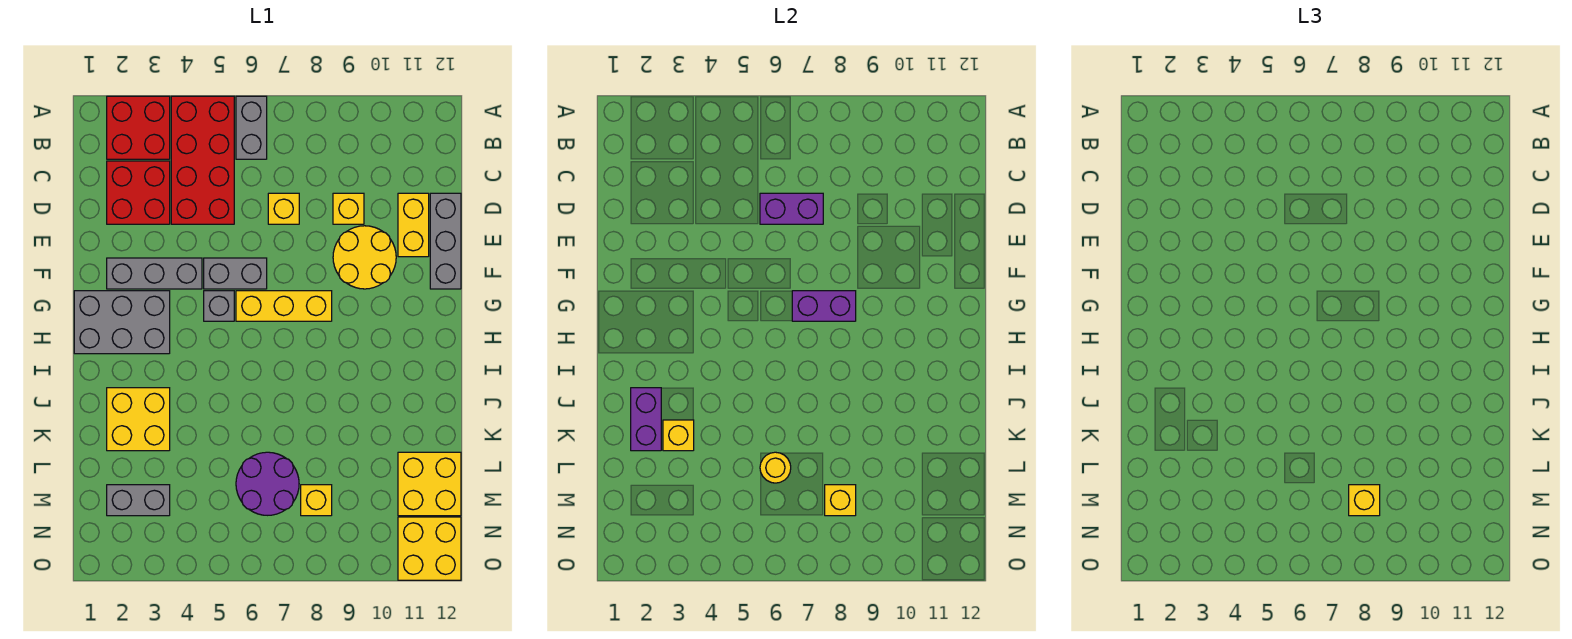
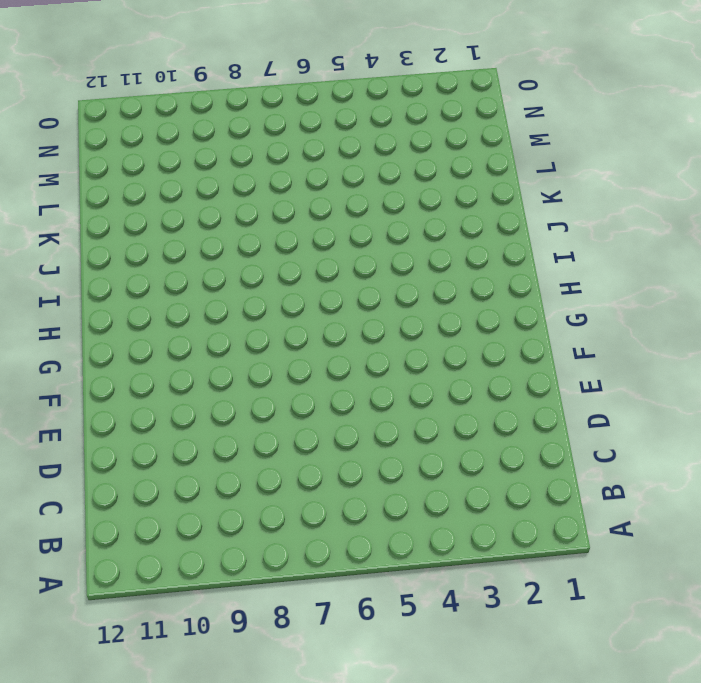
none -> red 2x2 brick [107,96,170,159]
none -> red 2x4 brick [171,96,234,224]
none -> grey 1x2 brick [236,96,267,159]

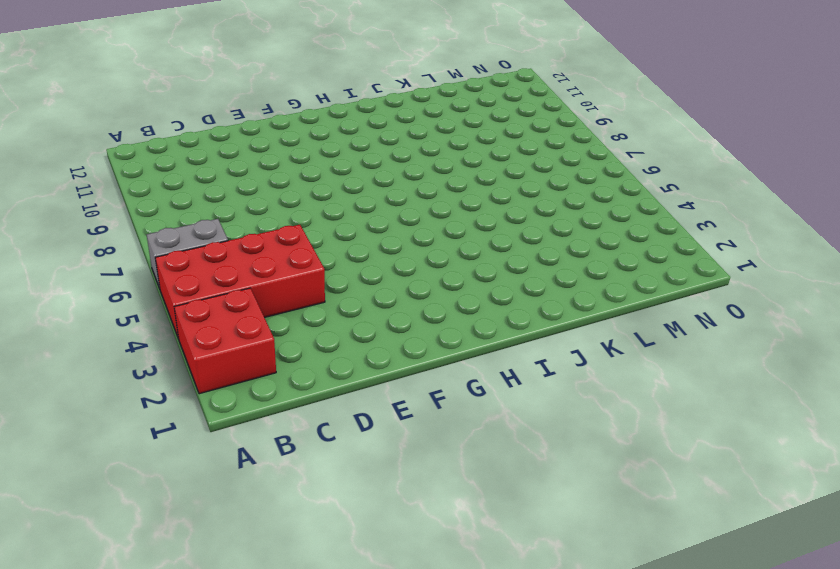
none -> red 2x2 brick [107,161,170,224]
none -> yellow 1x1 brick [268,193,299,224]
none -> yellow 1x1 brick [333,193,364,224]

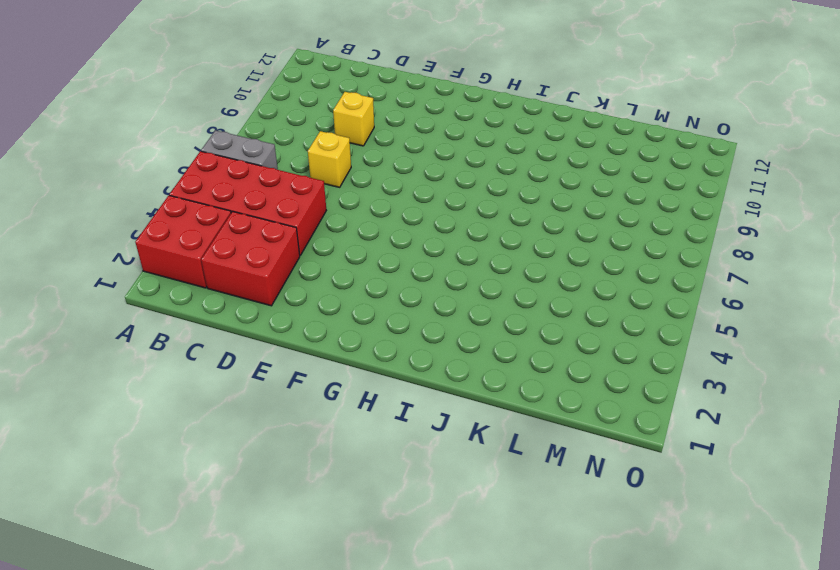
none -> yellow 1x2 brick [398,193,429,257]
none -> grey 1x3 brick [430,193,461,289]
none -> yellow 2x2 round brick [333,226,396,289]

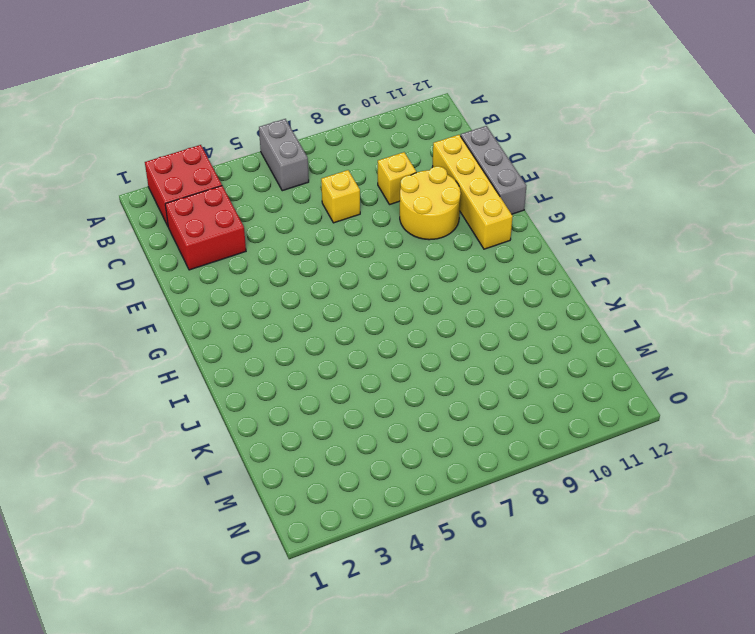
yellow 1x4 brick [432,135,513,249] -> yellow 1x2 brick [398,193,429,257]
none -> red 2x4 brick [171,96,234,224]
none -> grey 1x3 brick [107,258,202,289]
none -> grey 1x2 brick [204,258,267,289]

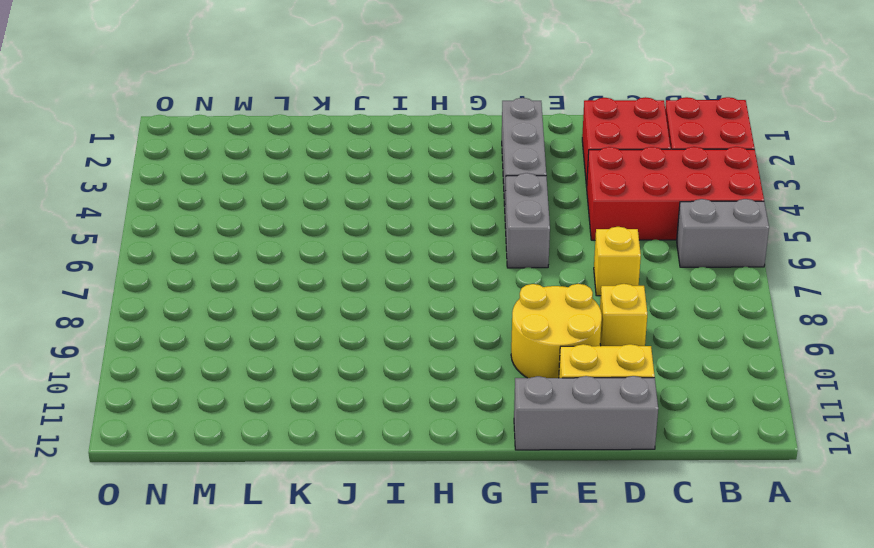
none -> grey 2x3 brick [74,291,170,354]
none -> grey 1x1 brick [204,291,234,321]
none -> yellow 1x3 brick [236,291,332,321]

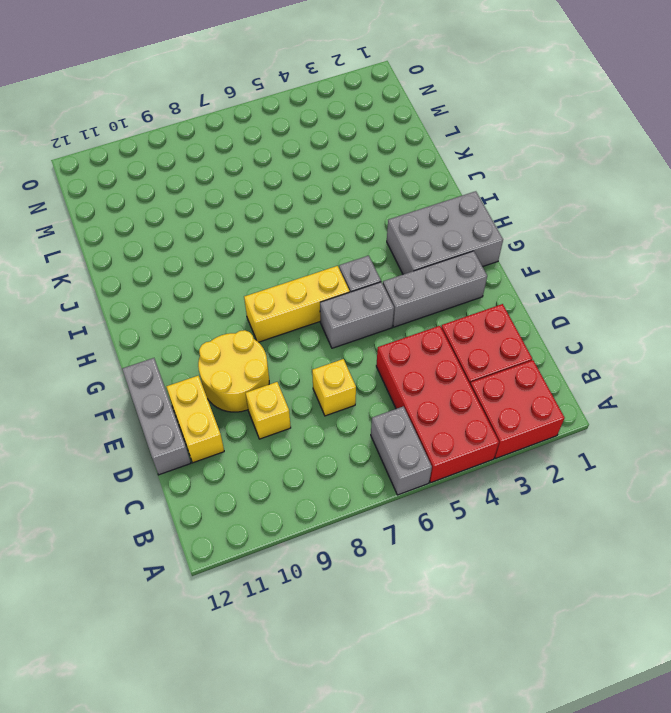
none -> yellow 2x2 brick [107,388,170,451]
none -> purple 2x2 round brick [236,452,299,515]
none -> yellow 2x2 brick [398,452,461,516]

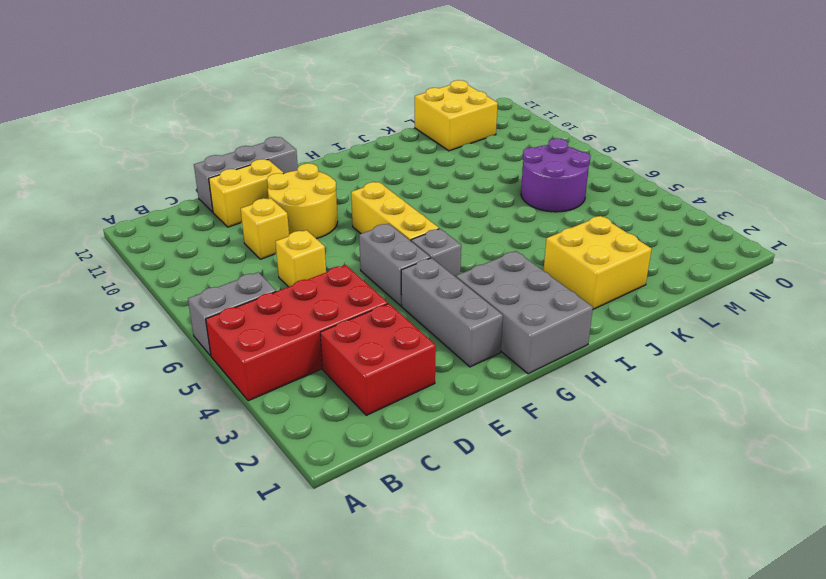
none -> red 2x2 brick [107,96,170,159]
none -> grey 1x2 brick [107,485,170,516]
none -> yellow 1x1 brick [301,485,332,516]

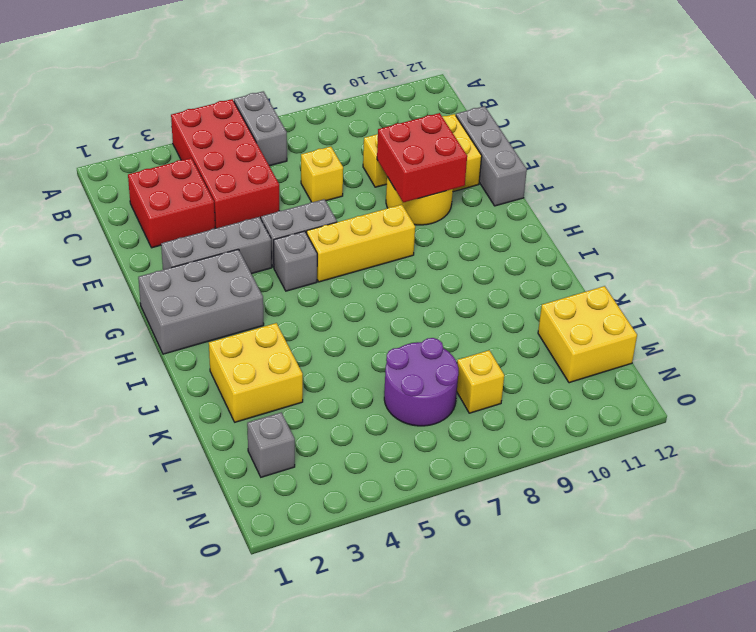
red 2x2 brick [377,113,467,202] -> red 2x2 brick moved to [107,96,170,159]
grey 1x1 brick [247,413,295,477] -> grey 1x2 brick [107,485,170,516]
none -> yellow 2x2 brick [398,517,461,580]
none -> purple 1x2 brick [760,193,823,224]
none -> purple 1x2 brick [792,291,856,321]

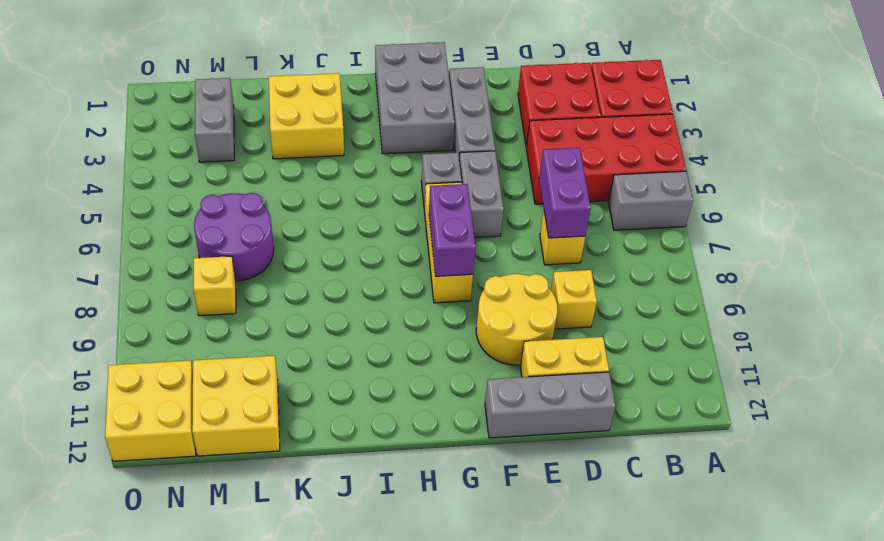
none -> purple 1x2 brick [631,388,661,451]
none -> yellow 1x1 brick [663,420,694,451]
none -> yellow 1x1 round brick [760,452,791,483]

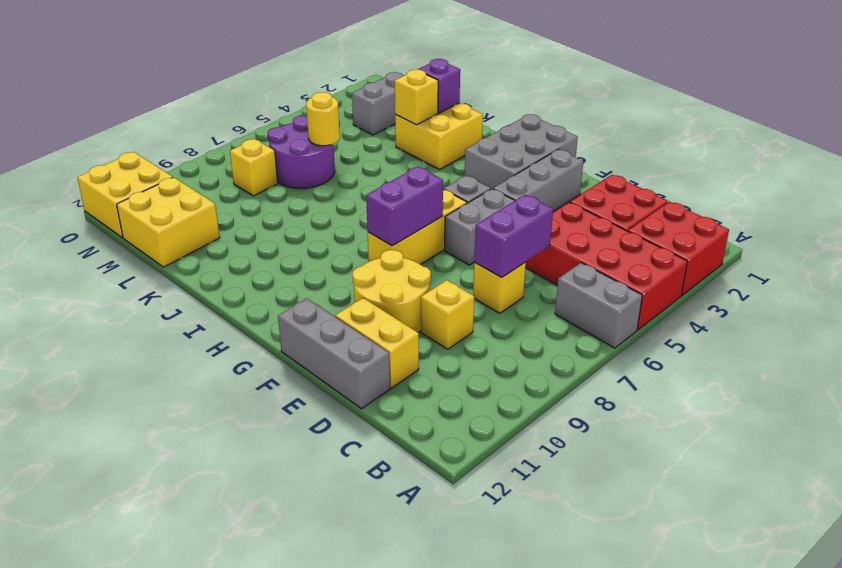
purple 1x1 brick [418,59,460,113] -> purple 1x2 brick [631,388,661,451]
none -> yellow 1x1 brick [825,485,856,516]
none -> yellow 1x1 brick [1349,485,1380,516]

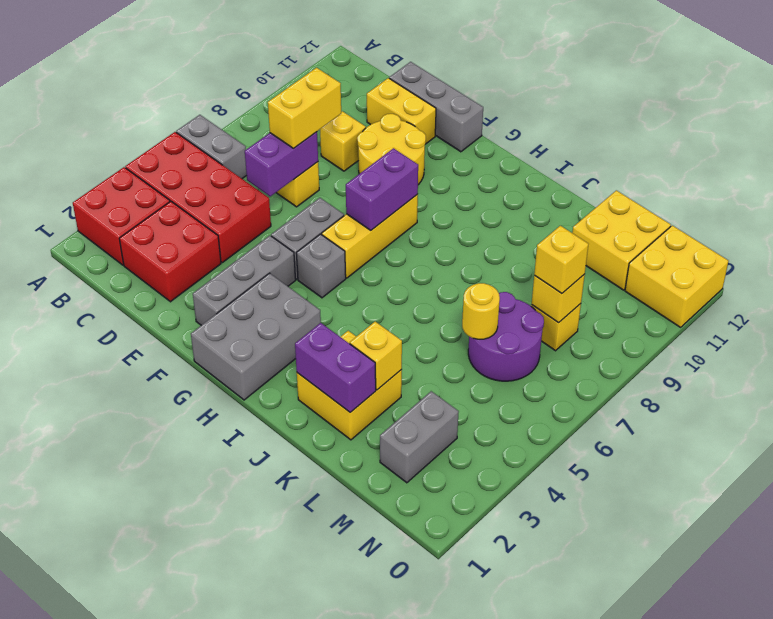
yellow 1x2 brick [268,68,341,148] -> none

